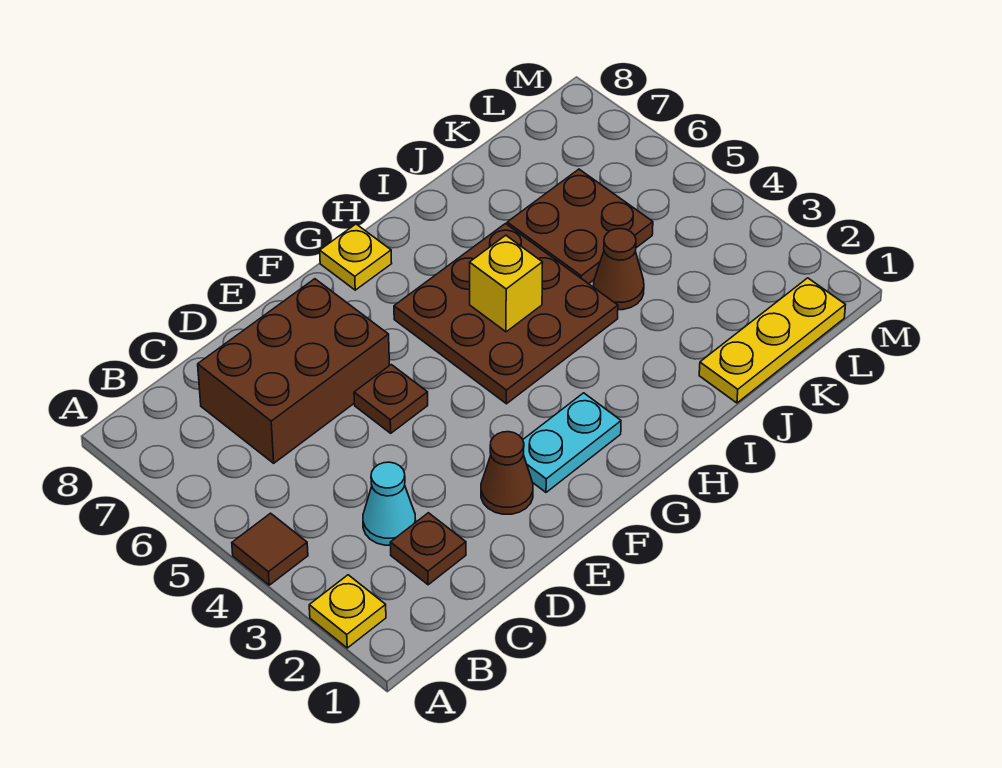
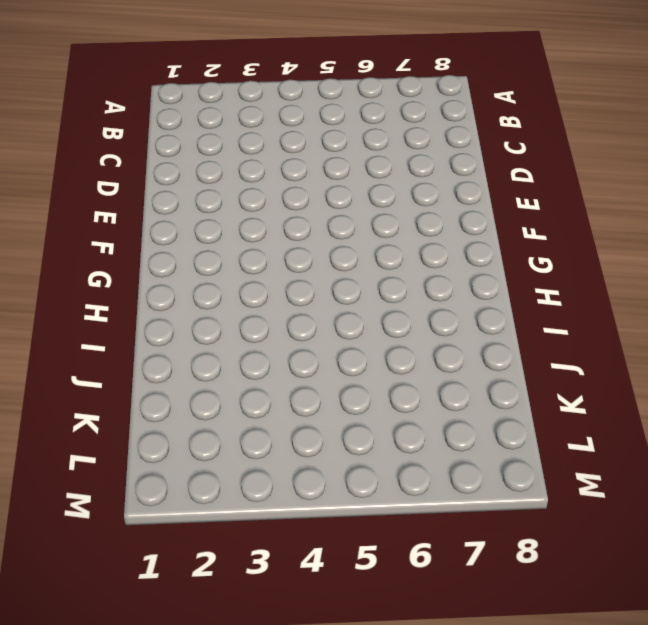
none -> yellow 1x1 plate [309,575,386,648]
none -> brown 1x1 tile [232,513,308,585]
none -> brown 1x1 plate [390,513,466,585]

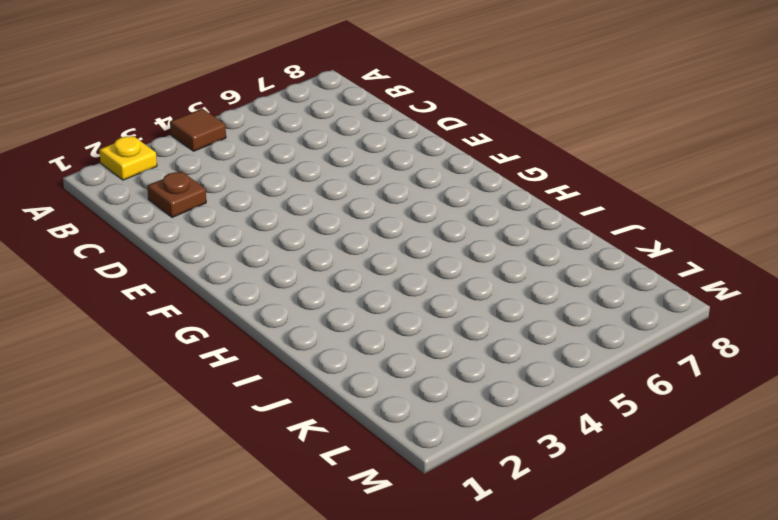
none -> cyan 1x1 cone [363,462,416,545]
none -> brown 2x3 brick [198,279,389,463]
none -> brown 1x1 cone [481,432,533,514]

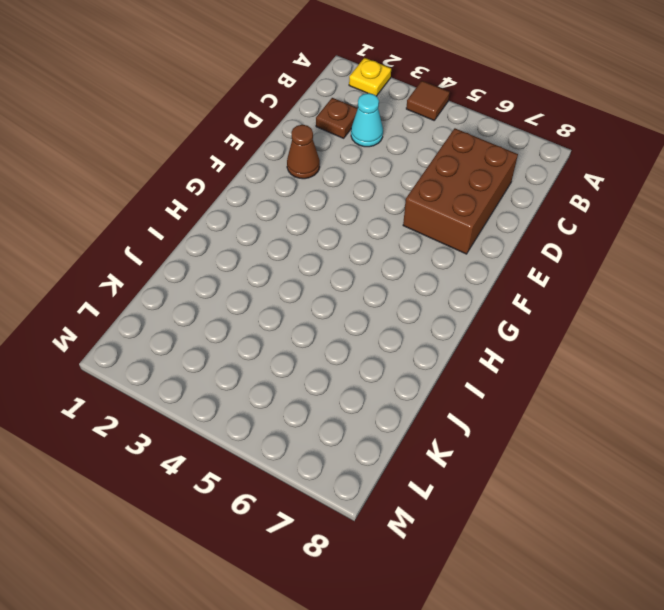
none -> brown 1x1 plate [354,365,428,433]
none -> cyan 1x2 plate [523,393,621,492]
none -> brown 3x3 plate [394,224,618,404]

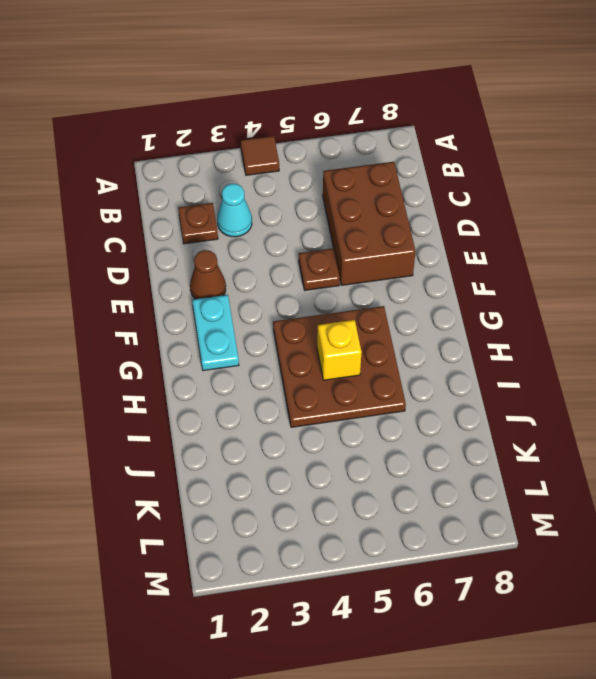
none -> yellow 1x1 plate [309,575,386,648]
none -> yellow 1x1 plate [320,224,392,290]
none -> yellow 1x3 plate [699,278,845,403]

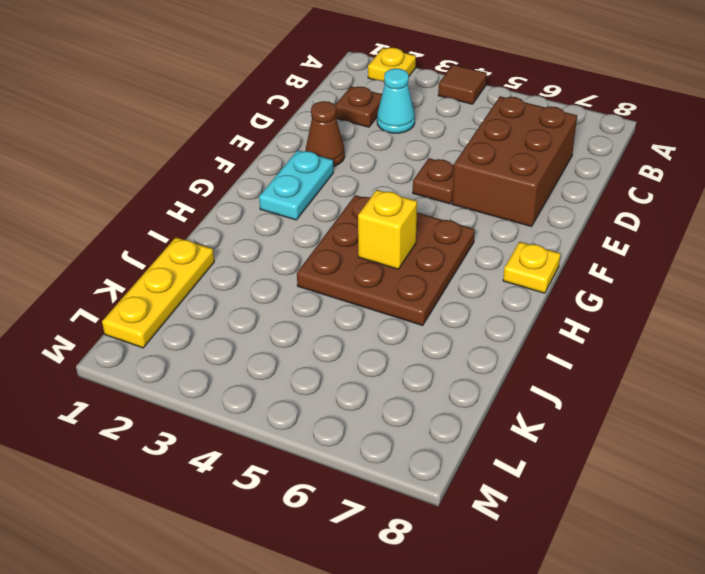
none -> brown 1x1 cone [594,229,644,310]
none -> brown 2x2 plate [507,169,653,284]

